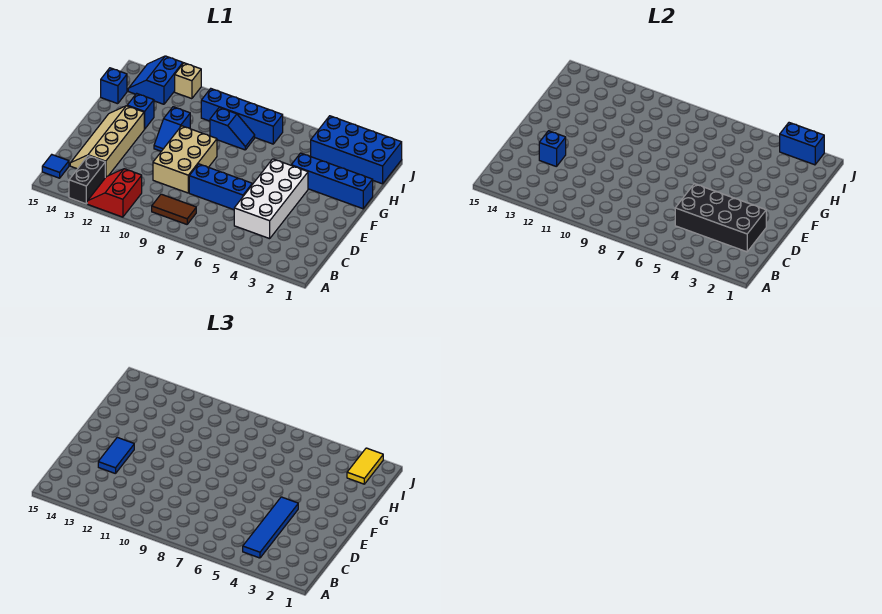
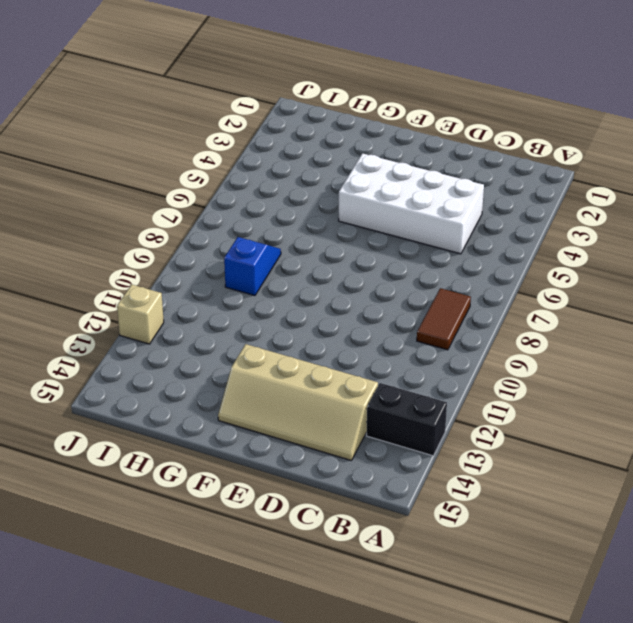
none -> red 2x2 slope [87,169,142,217]
none -> blue 1x1 tile [42,155,69,178]
none -> blue 1x3 brick [189,164,252,210]

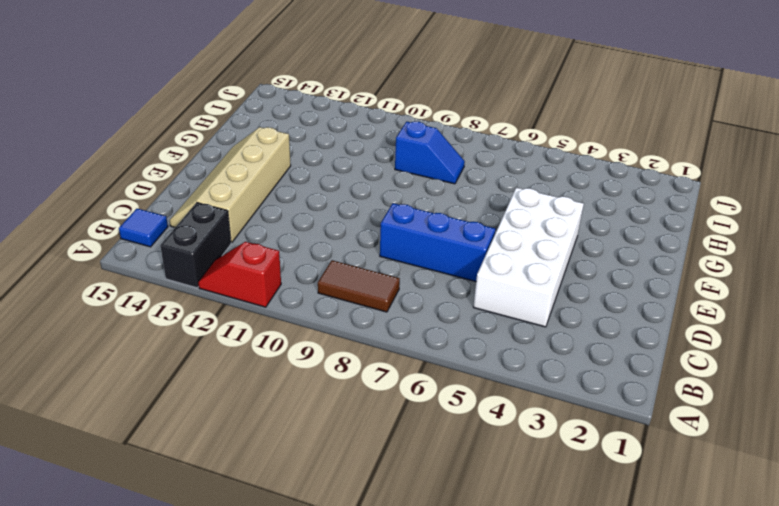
red 1x2 slope [198,242,281,307] -> red 2x2 slope [87,169,142,217]
none -> tan 2x3 brick [153,126,217,193]
none -> blue 1x2 slope [154,107,190,151]
none -> blue 1x4 brick [291,153,373,209]

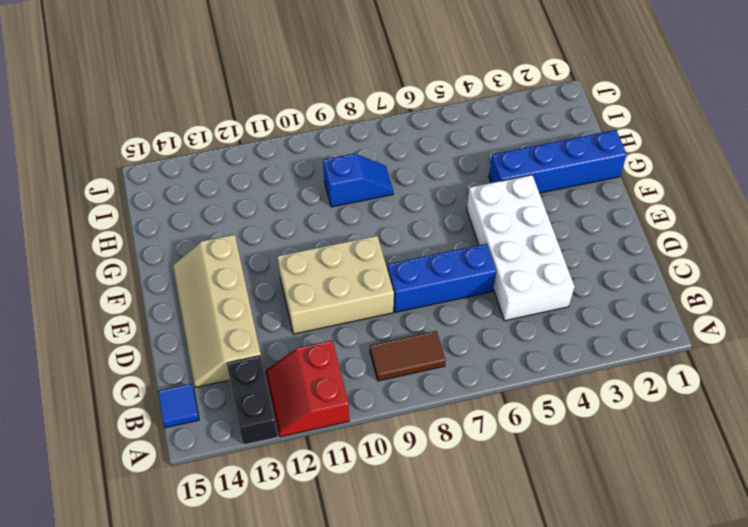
tan 2x3 brick [277,236,394,334] -> tan 2x3 brick turned to [153,126,217,193]
none -> blue 1x2 slope [154,107,190,151]
none -> blue 1x1 brick [127,94,154,129]
none -> blue 1x1 brick [101,68,127,104]

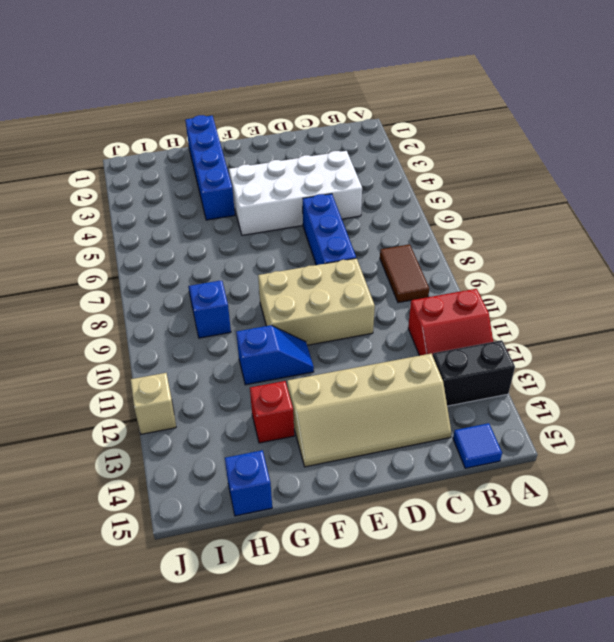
red 1x1 brick [250,381,294,443] -> blue 1x1 brick [127,94,154,129]
none -> blue 2x4 brick [311,116,402,184]
none -> blue 1x4 brick [201,89,283,144]
none -> blue 2x2 slope [128,56,183,104]

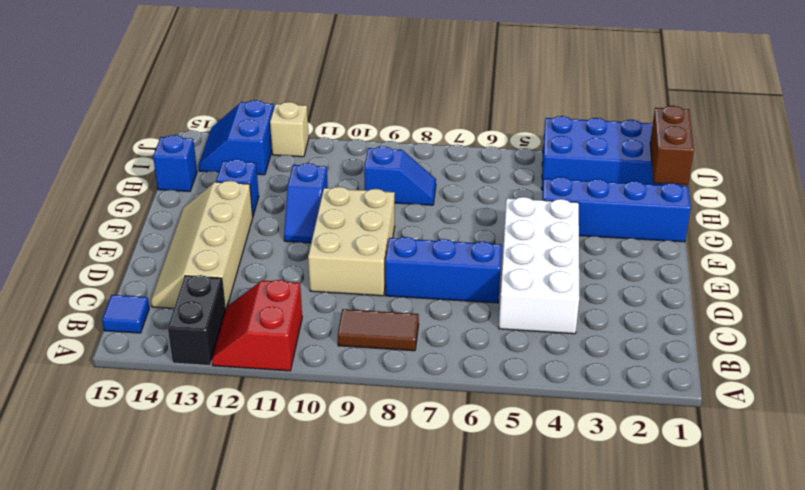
brown 1x2 brick [650,106,694,185] -> none
none -> blue 1x4 brick [201,89,283,144]
none -> black 2x4 brick [675,184,766,252]
none -> blue 1x1 brick [539,131,566,167]

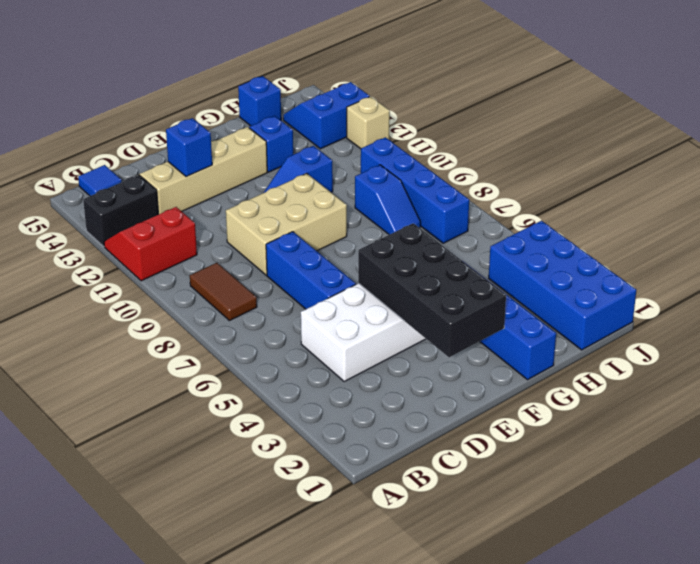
black 2x4 brick [358,223,506,357] -> black 2x4 brick moved to [675,184,766,252]
none -> blue 1x2 brick [780,123,824,165]
none -> blue 1x4 tile [243,497,298,558]
none -> blue 1x2 tile [98,437,134,474]

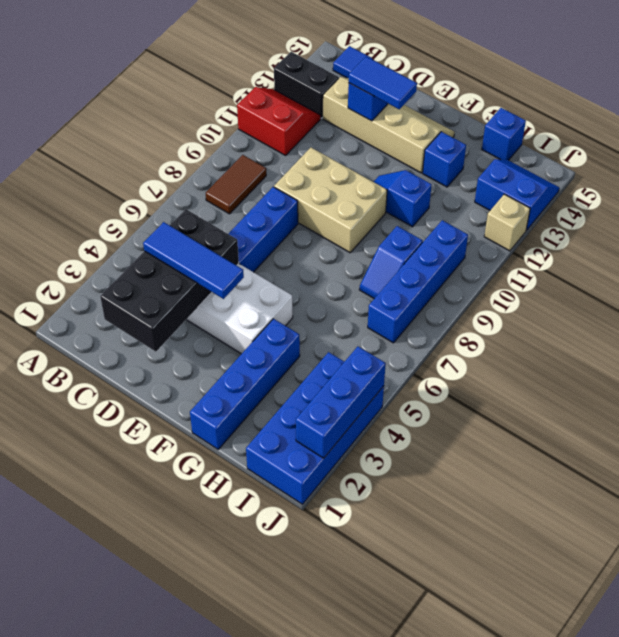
blue 1x3 tile [143,222,244,299] -> blue 1x4 tile [243,497,298,558]
blue 1x3 brick [296,347,386,458] -> blue 1x2 brick [780,123,824,165]
none -> yellow 1x2 tile [347,448,383,484]

